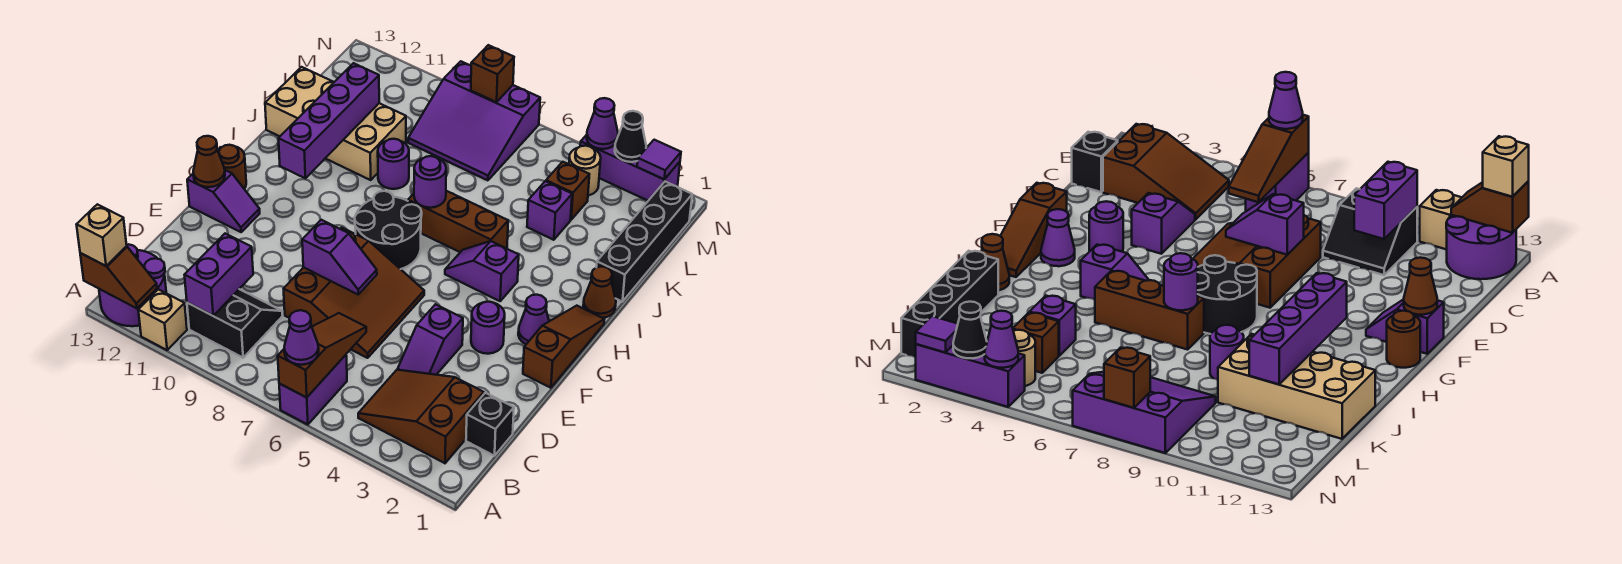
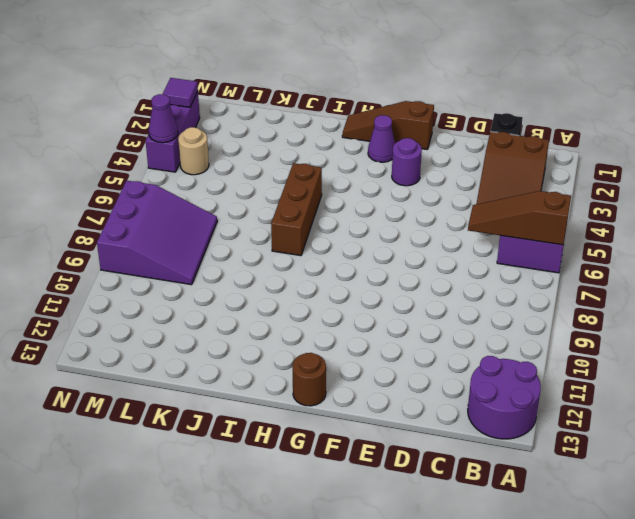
none -> tan 1x1 brick [138,289,187,350]
none -> black 2x2 slope [187,289,283,358]
none -> purple 1x2 slope [398,304,463,375]
none -> brown 3x3 slope [284,227,424,358]

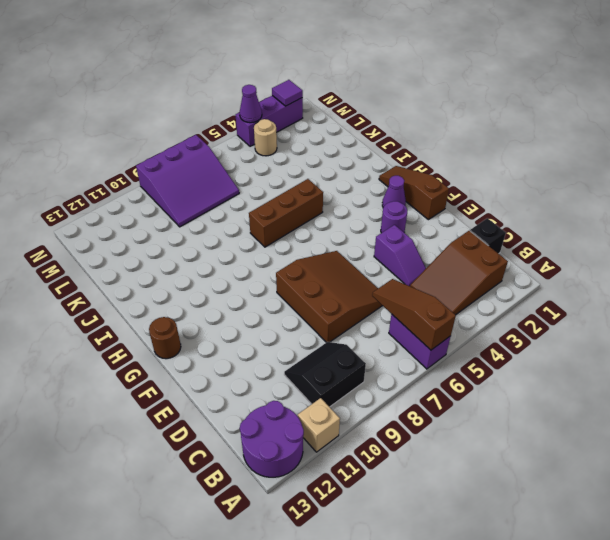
none -> purple 1x2 slope [187,170,260,232]
none -> black 2x2 round brick [355,191,422,269]
none -> purple 1x2 slope [445,241,519,301]
none -> brown 1x1 cone [583,267,616,318]

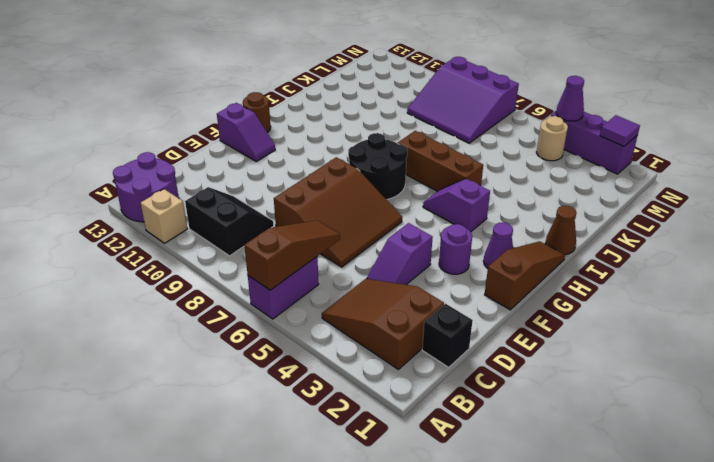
none -> black 1x4 brick [597,182,692,302]
none -> purple 1x1 round brick [378,139,409,189]
none -> tan 2x4 brick [265,67,406,180]
none -> purple 1x1 brick [527,181,572,240]

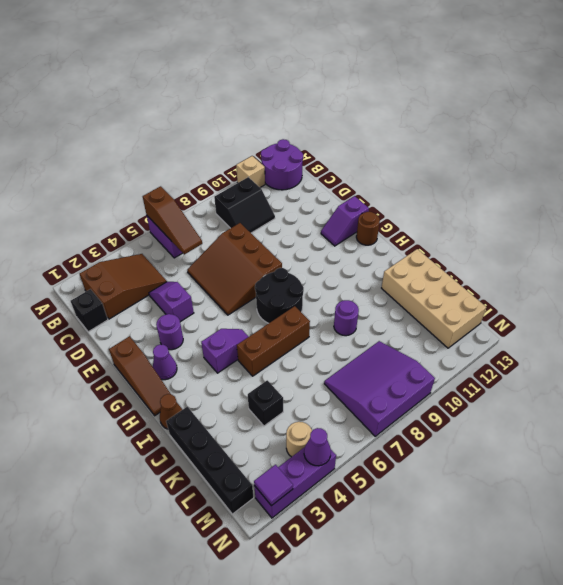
tan 2x4 brick [382,249,486,348] -> tan 2x4 brick turned to [265,67,406,180]
black 1x1 brick [248,380,283,426] -> purple 1x1 brick [527,181,572,240]
none -> brown 1x1 brick [546,162,589,220]
none -> brown 1x2 slope [80,246,157,308]
none -> purple 1x2 brick [185,234,253,316]
none -> purple 1x2 slope [302,220,377,294]

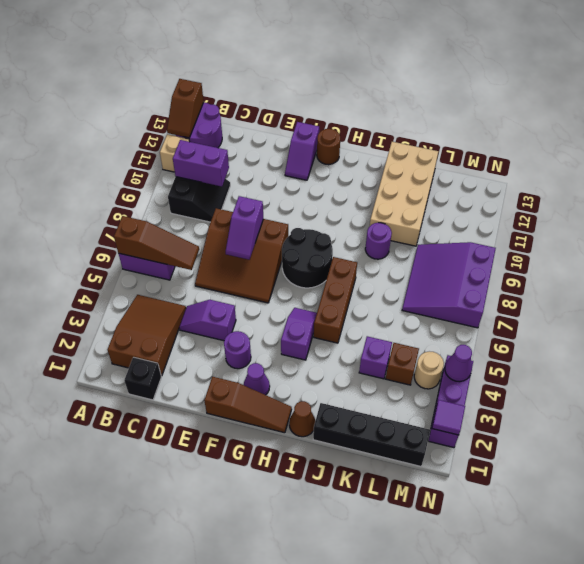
none -> brown 1x1 cone [193,136,225,187]
none -> purple 1x4 brick [279,63,379,178]
none -> purple 1x1 round brick [414,156,446,208]
none -> black 1x1 cone [615,111,646,162]

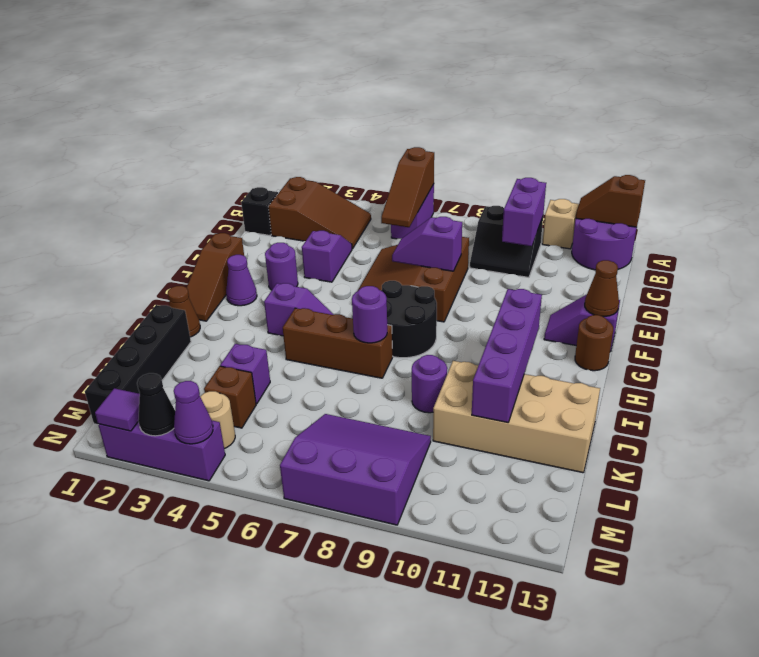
none -> brown 1x1 brick [471,45,514,102]
none -> purple 1x1 cone [284,310,319,365]
none -> tan 1x1 brick [77,204,127,266]

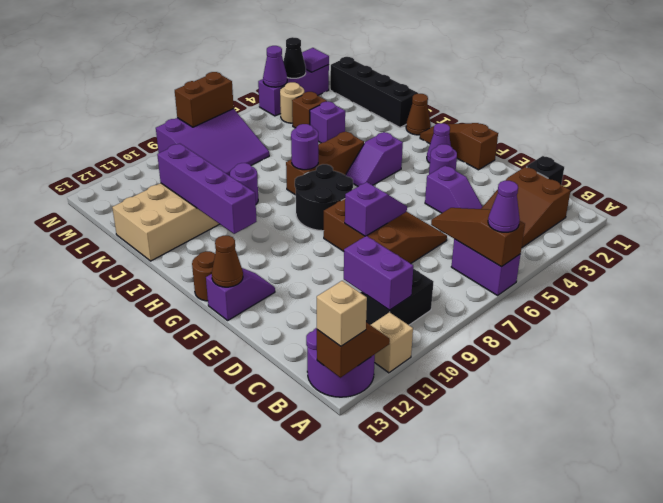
brown 1x2 brick [175,72,234,127] -> brown 1x1 brick [471,45,514,102]

